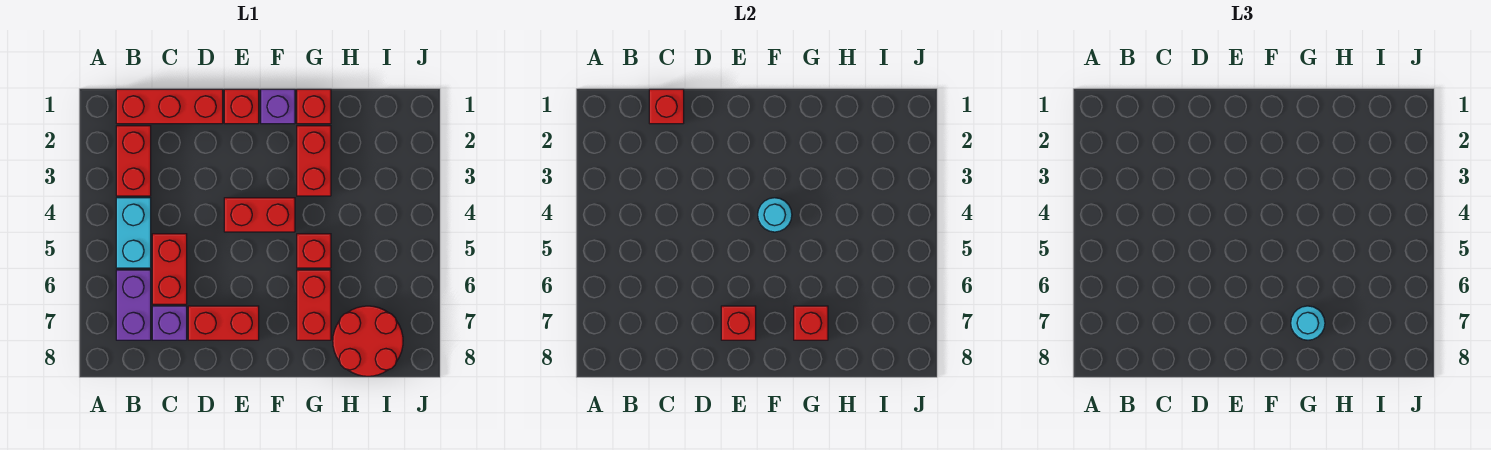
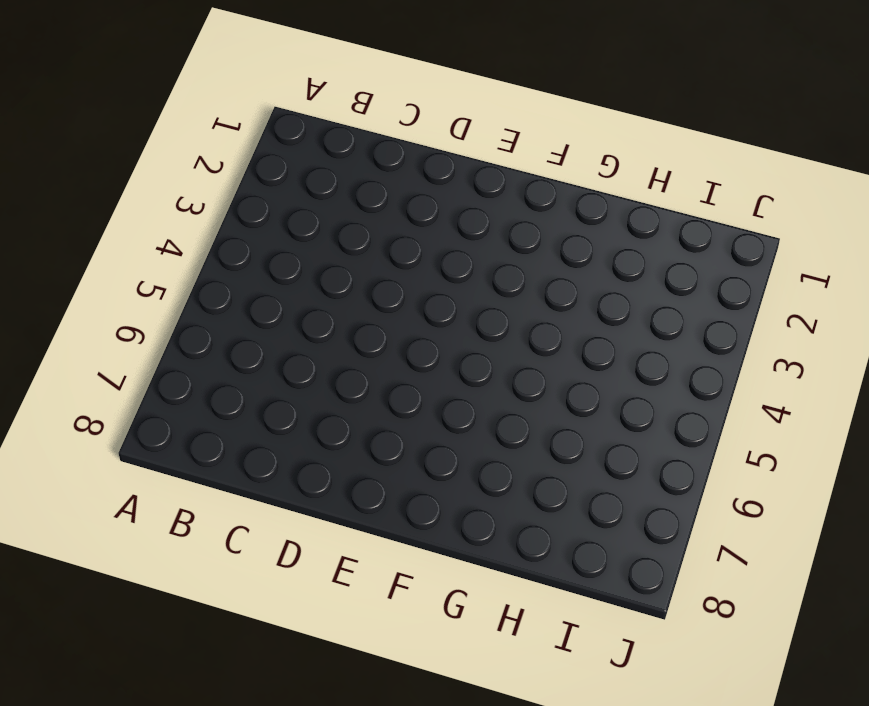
none -> red 1x3 brick [116,89,223,124]
none -> red 1x2 brick [116,126,151,196]
none -> cyan 1x2 brick [116,198,151,268]

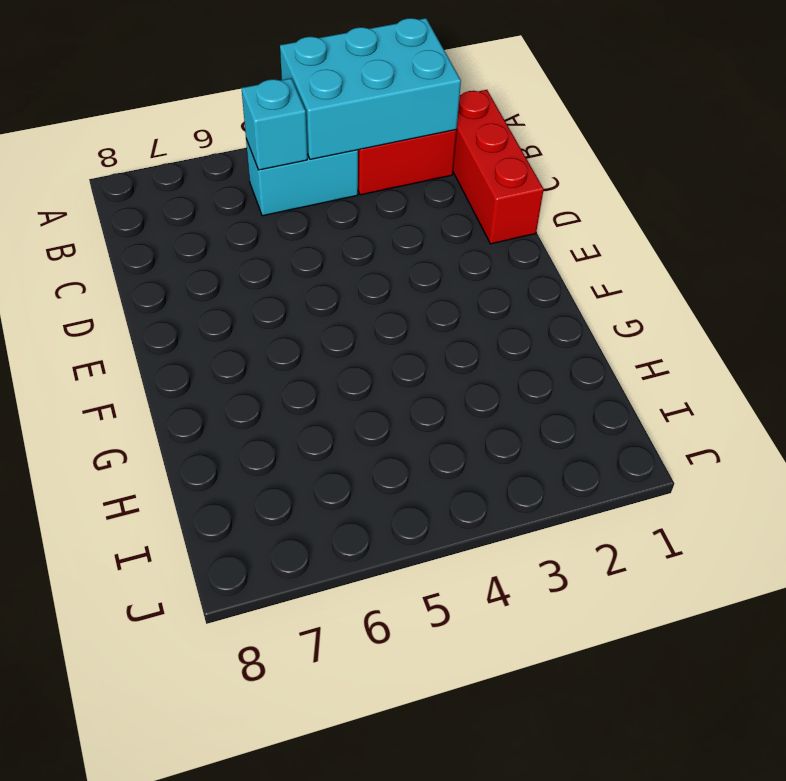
cyan 2x3 brick [280,18,461,159] -> none
cyan 1x1 brick [242,78,307,170] -> none
none -> purple 1x2 brick [116,270,151,340]
none -> red 1x2 brick [152,234,187,304]
none -> purple 1x1 brick [152,306,187,340]

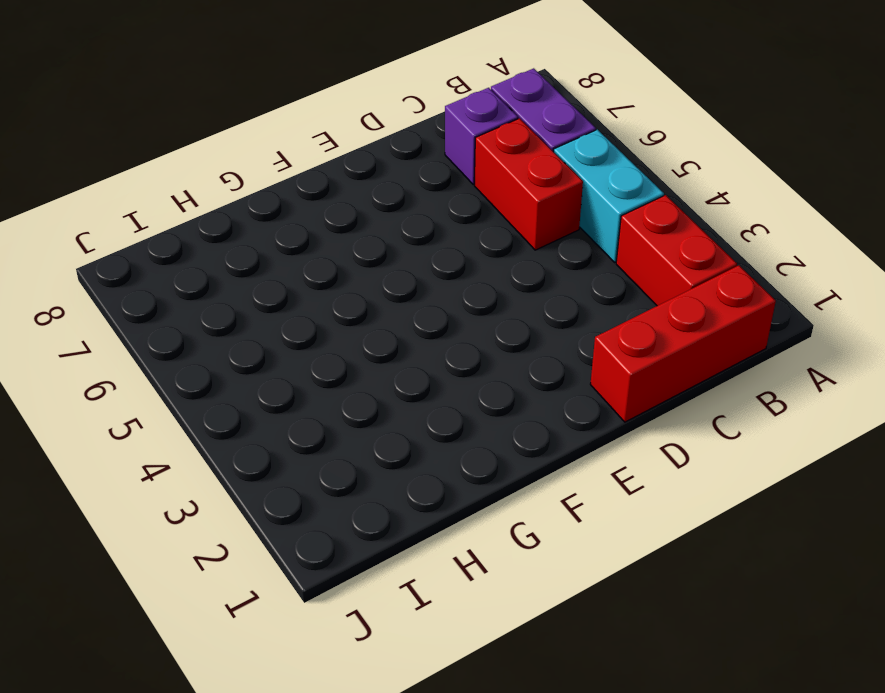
none -> red 1x2 brick [188,306,259,340]
none -> red 1x1 brick [224,89,259,124]
none -> red 1x2 brick [224,198,295,232]

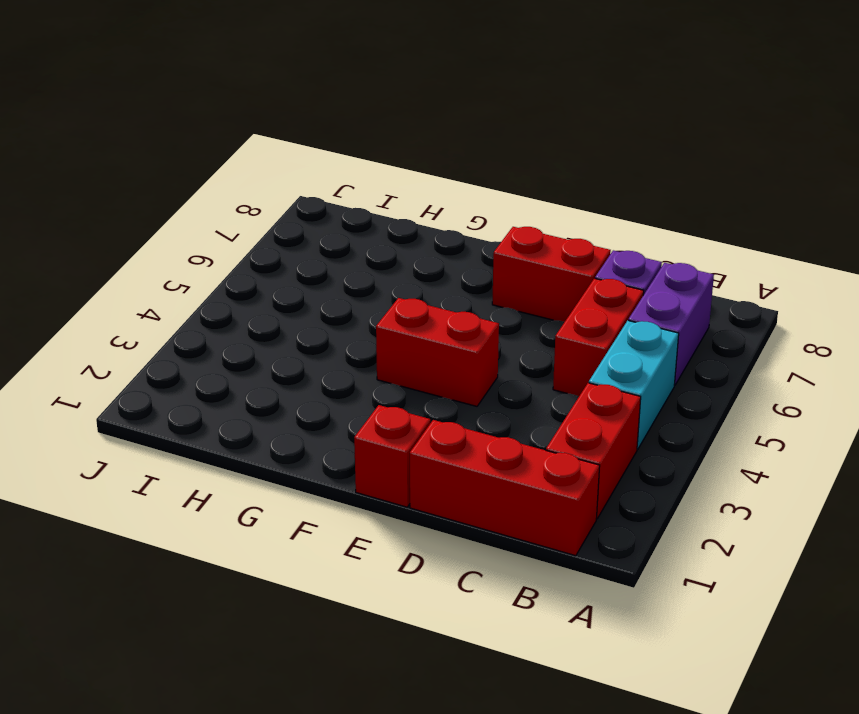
none -> purple 1x1 brick [261,89,295,124]
none -> red 1x1 brick [297,89,331,124]
none -> red 1x2 brick [297,126,331,196]

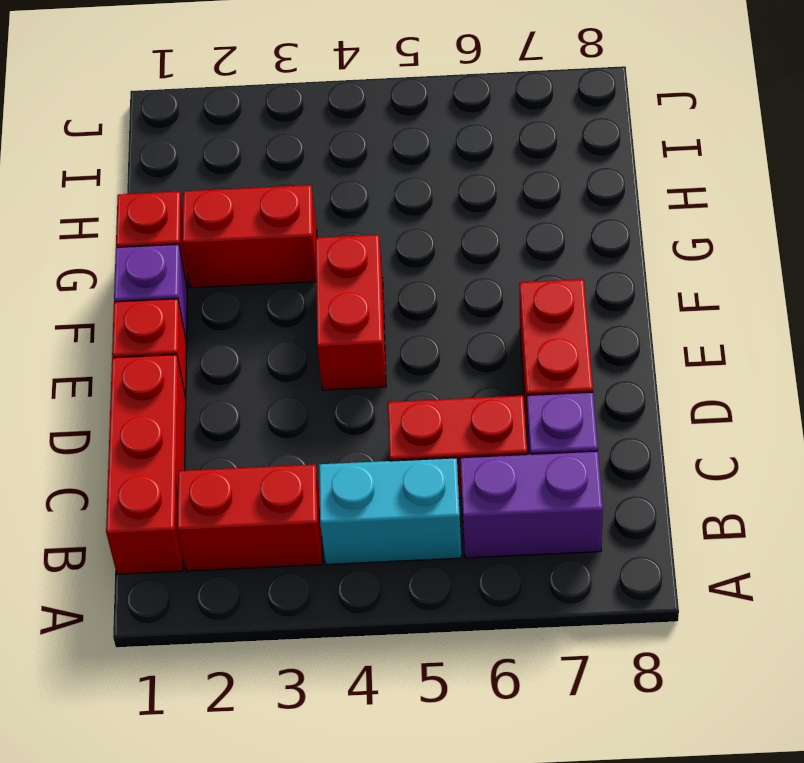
none -> red 1x1 brick [297,234,331,268]
none -> red 1x2 brick [297,270,331,340]
none -> red 2x2 round brick [333,306,403,376]

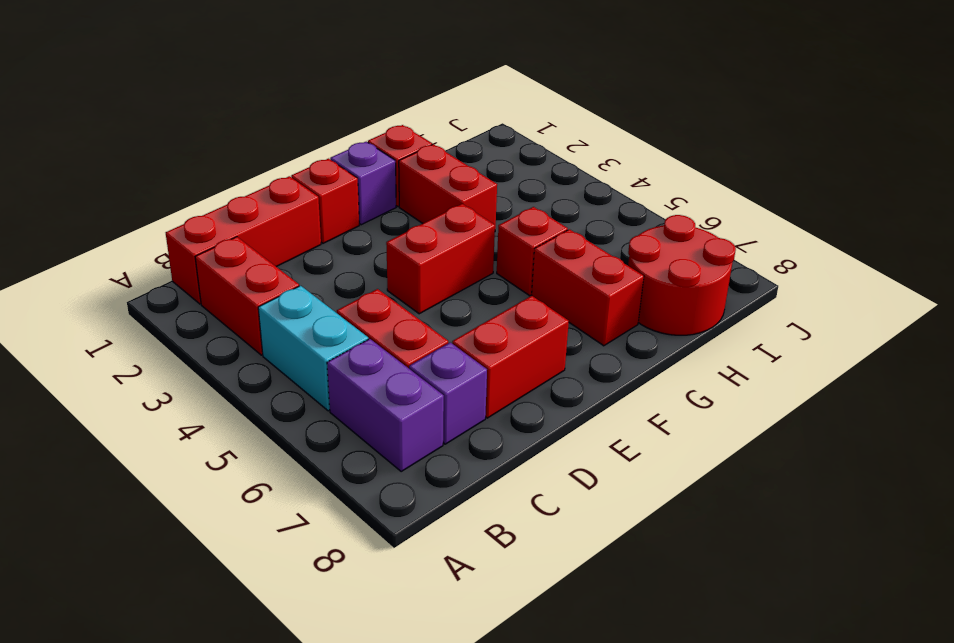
none -> red 1x1 brick [649,89,684,124]
none -> red 1x1 brick [721,306,756,340]
none -> cyan 1x1 round brick [758,198,792,232]

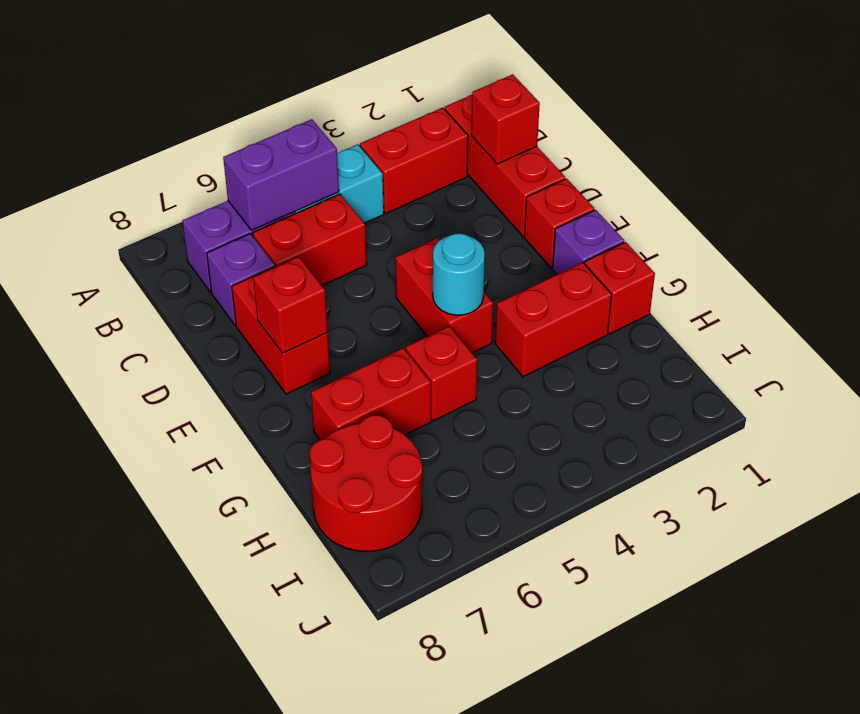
purple 1x2 brick [223,119,339,230] -> none
none -> red 1x1 brick [794,306,828,340]
none -> cyan 1x1 round brick [1291,306,1325,340]

